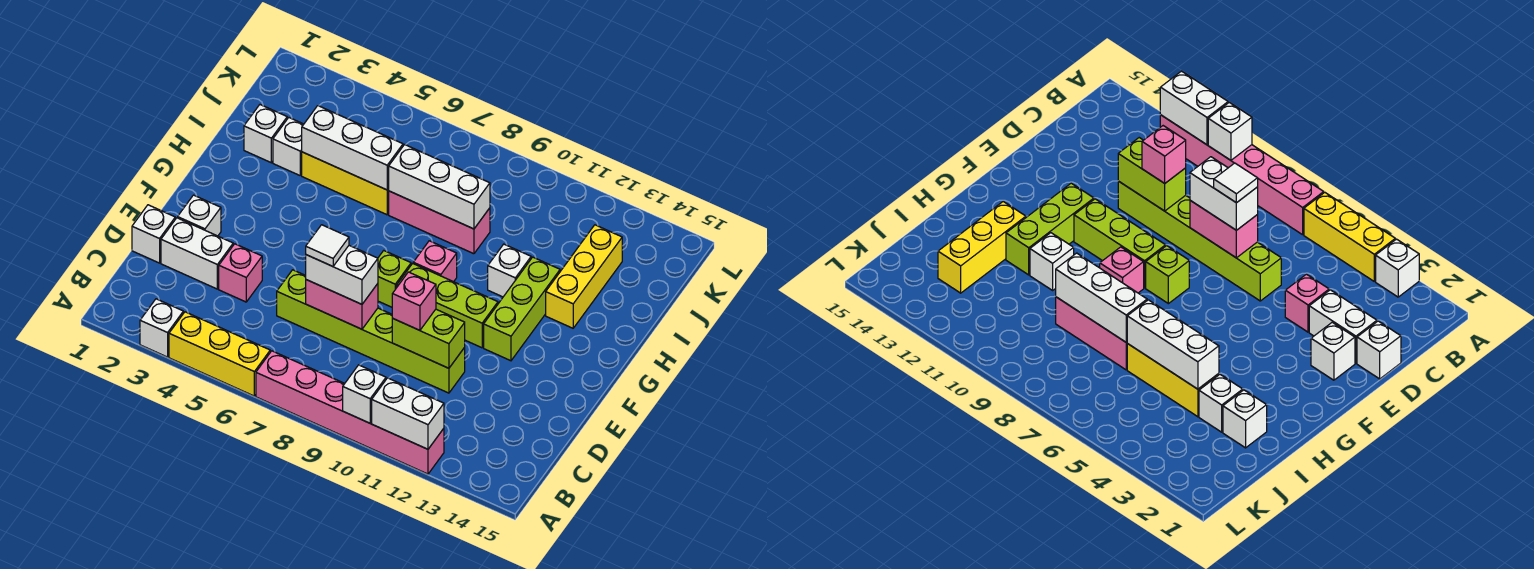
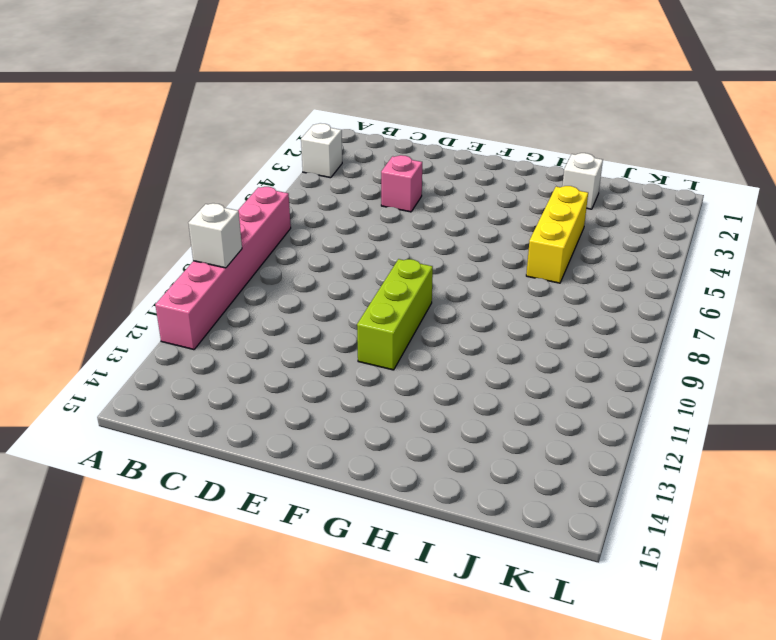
none -> yellow 1x3 brick [169,312,270,396]
none -> white 1x1 brick [132,205,175,263]
none -> white 1x2 brick [161,218,233,289]

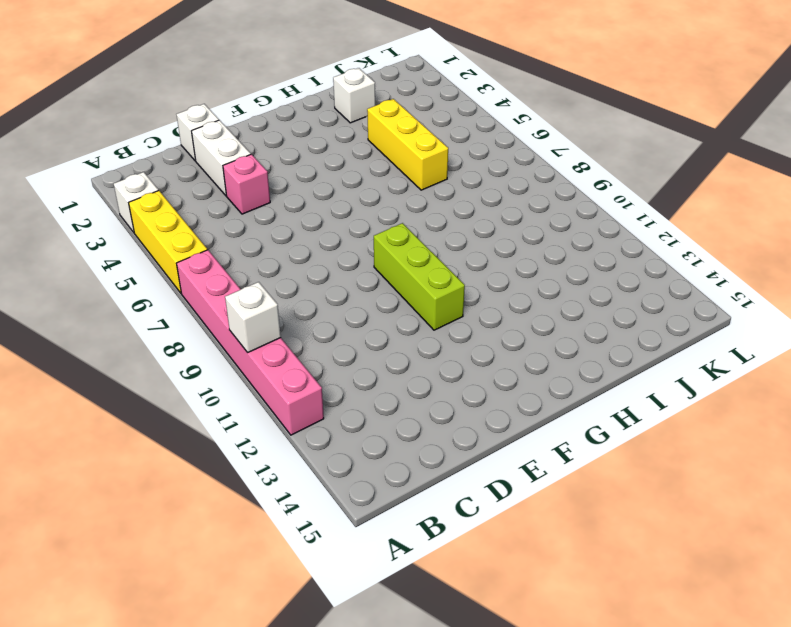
none -> lime 1x6 brick [277,270,465,393]
none -> white 1x1 brick [178,195,221,236]
none -> lime 1x1 brick [378,251,411,307]

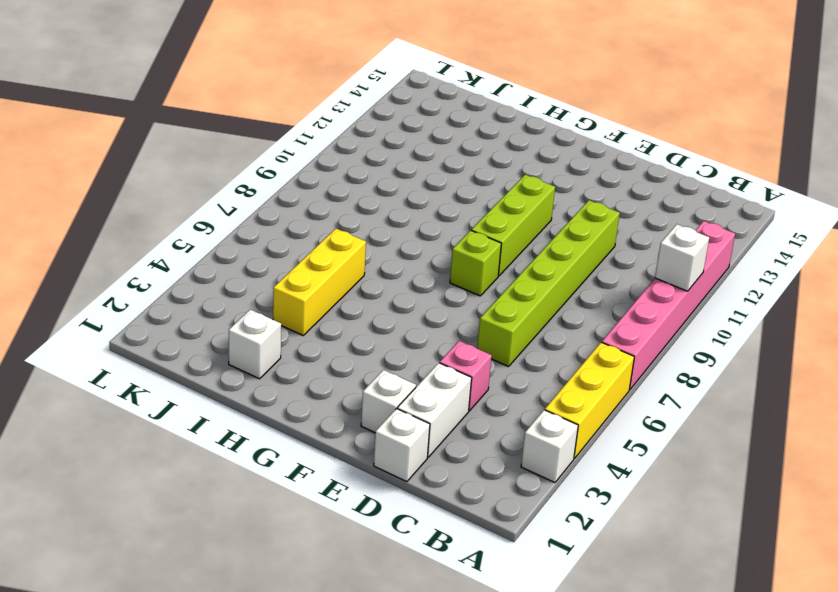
none -> lime 1x3 brick [484,257,560,361]
none -> pink 1x1 brick [413,241,457,282]
none -> white 1x1 brick [488,244,531,297]

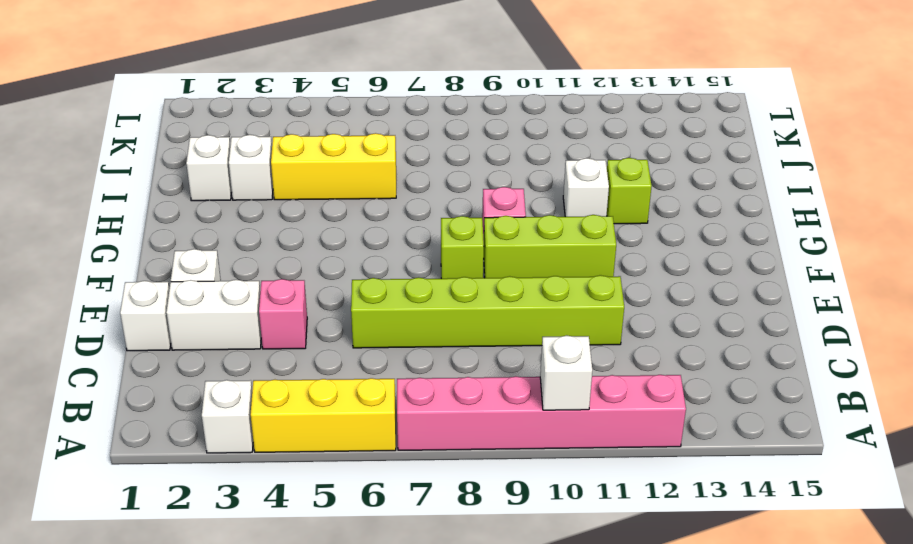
lime 1x1 brick [607,158,652,224] -> lime 1x3 brick [484,257,560,361]
none -> yellow 1x3 brick [546,225,622,328]
none -> pink 1x3 brick [389,191,490,254]
none -> white 1x2 brick [372,378,444,449]

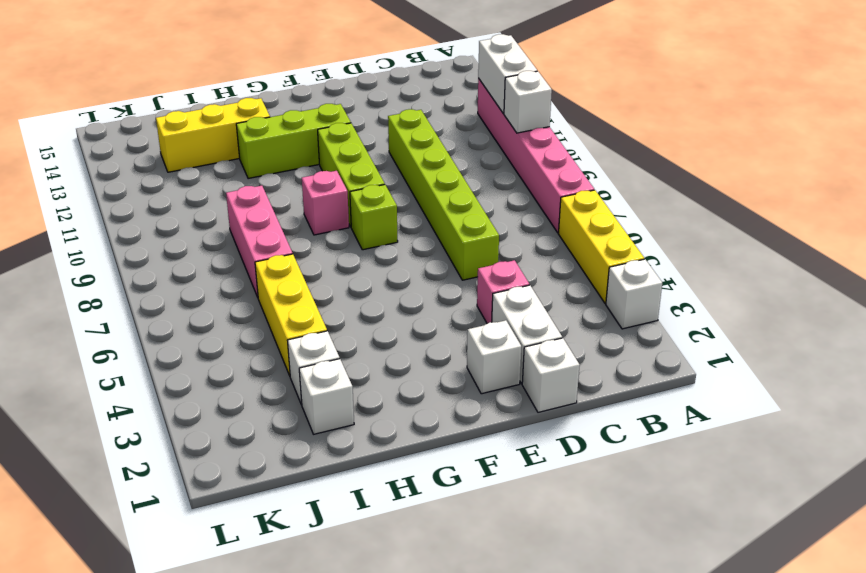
none -> white 1x1 brick [488,244,531,297]
none -> pink 1x2 brick [306,280,378,329]
none -> lime 1x2 brick [392,309,465,368]

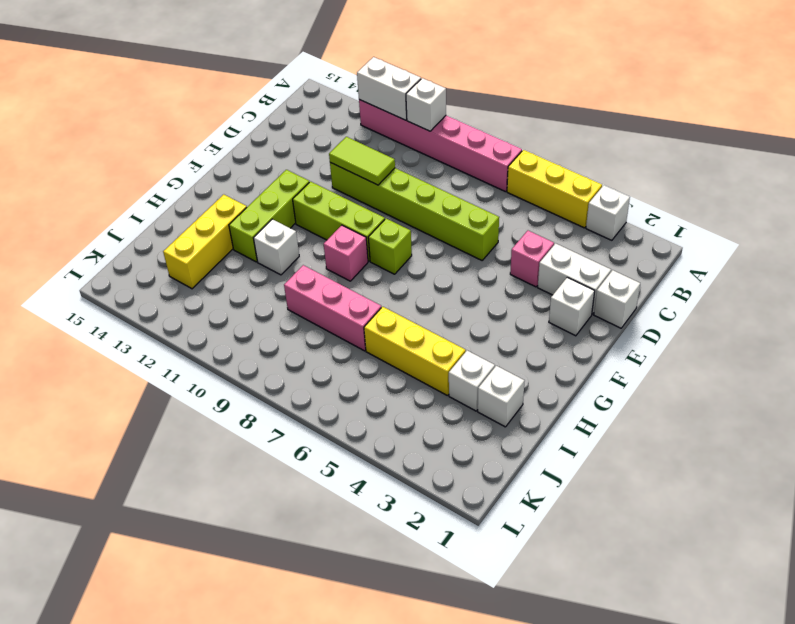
lime 1x2 tile [329,137,395,185] -> lime 1x2 brick [392,309,465,368]
none -> pink 1x2 brick [306,280,378,329]
none -> white 1x3 brick [302,106,403,190]
none -> white 1x3 brick [388,145,490,229]

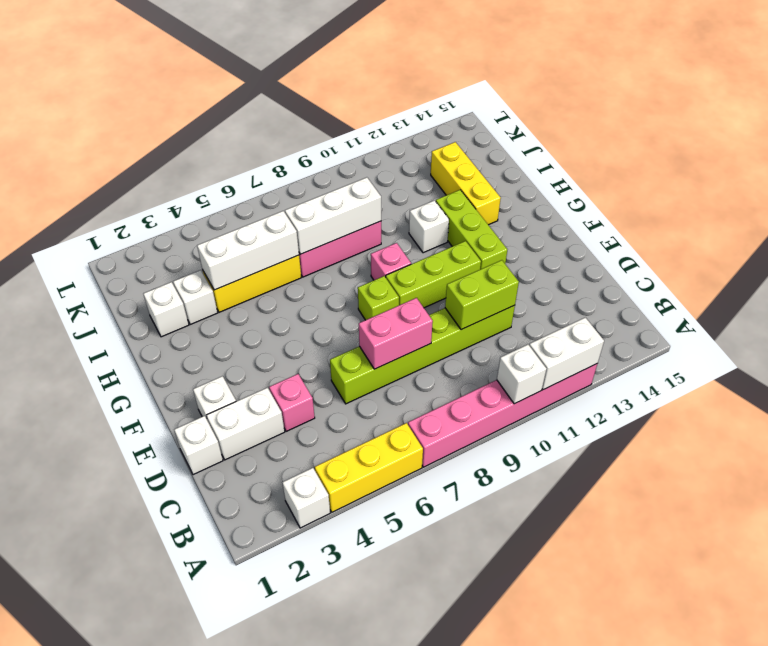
none -> white 1x2 brick [306,246,378,304]
none -> pink 1x1 brick [392,272,436,330]
none -> white 1x1 tile [306,225,349,266]

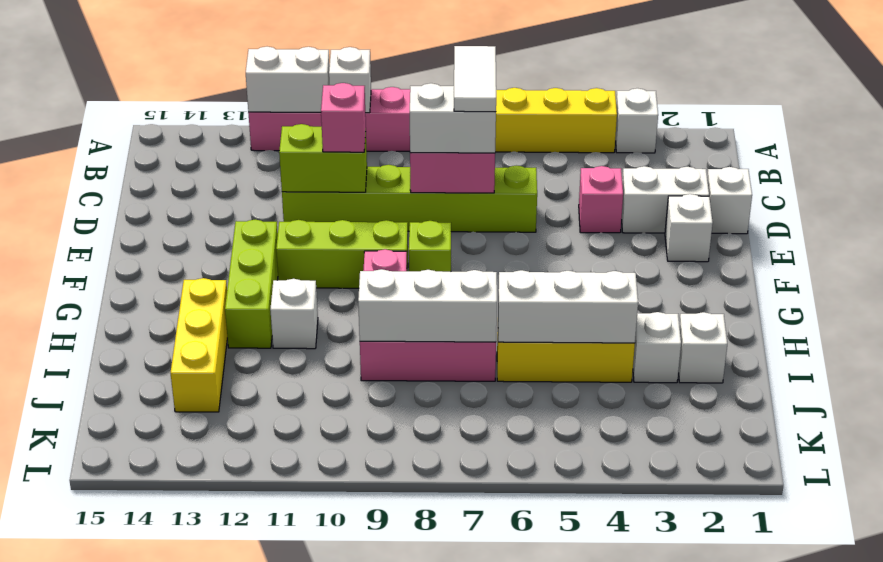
white 1x2 tile [454,46,496,112] -> white 1x1 tile [306,225,349,266]

